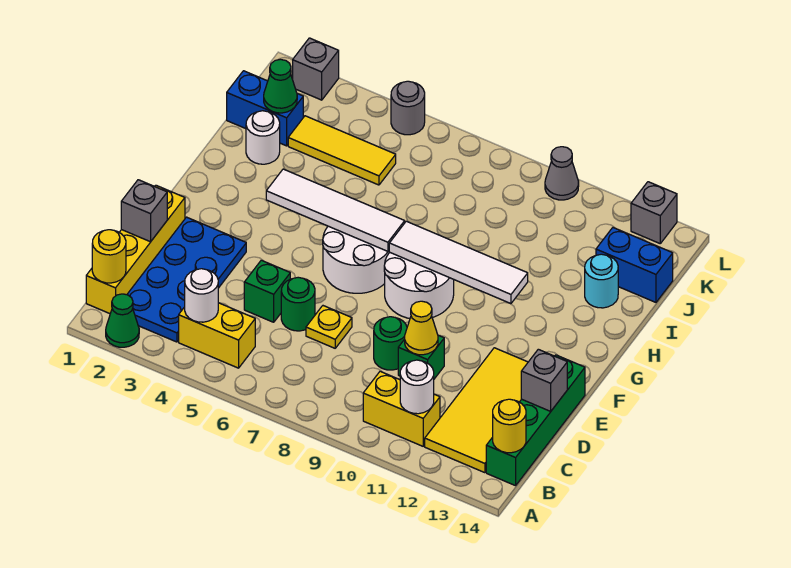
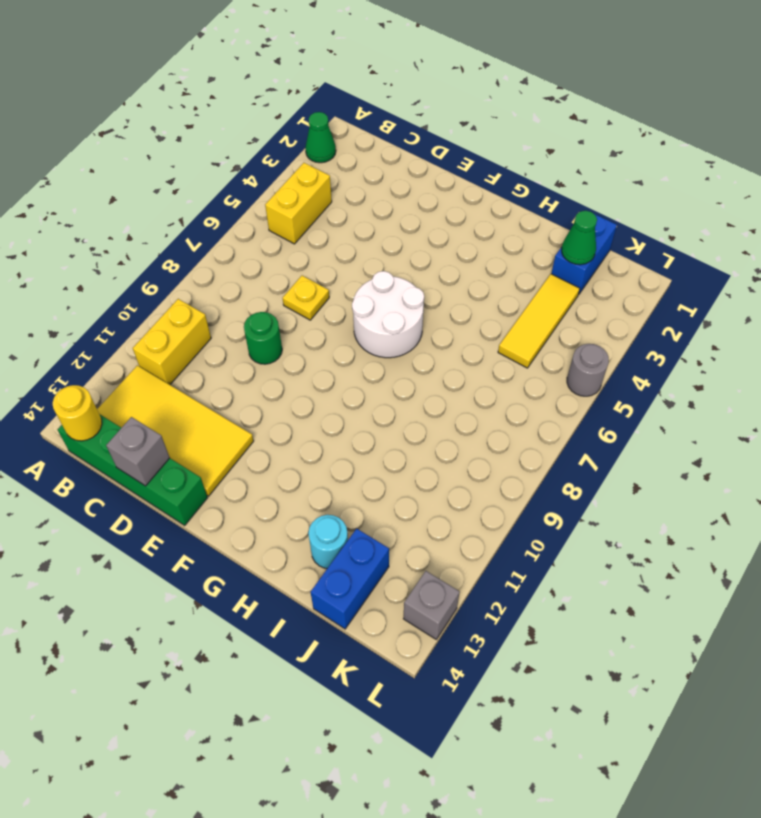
none -> yellow 1x4 brick [86,185,185,314]
none -> blue 2x4 plate [127,217,246,342]
none -> green 1x1 brick [244,260,290,322]
none -> green 1x1 round brick [281,277,315,331]

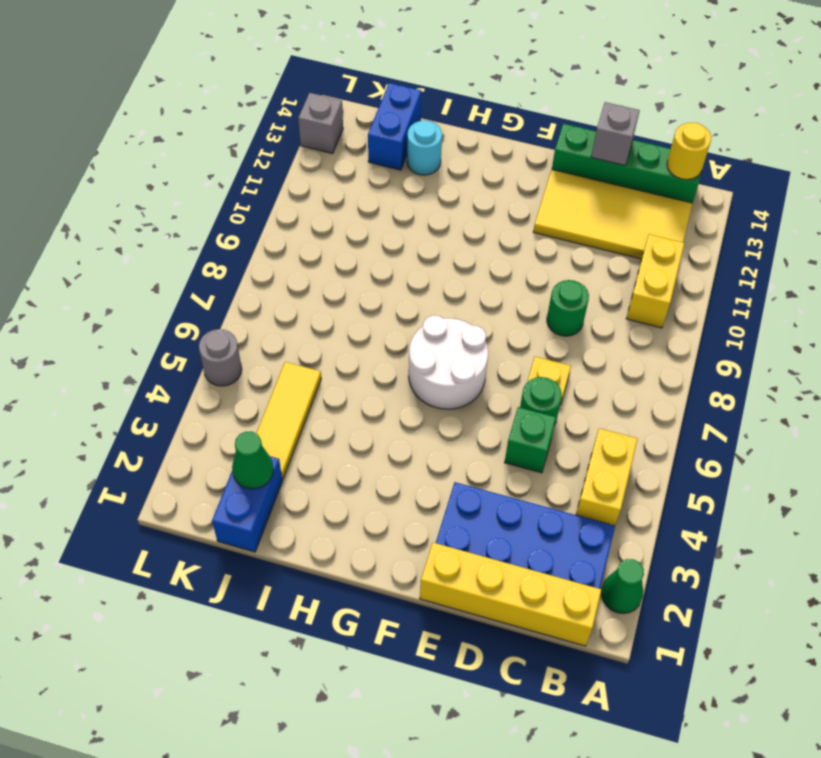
none -> green 1x1 brick [398,335,444,379]
none -> white 2x2 round brick [384,252,454,319]
none -> white 1x1 round brick [246,111,280,164]
none -> grey 1x1 brick [293,38,339,100]

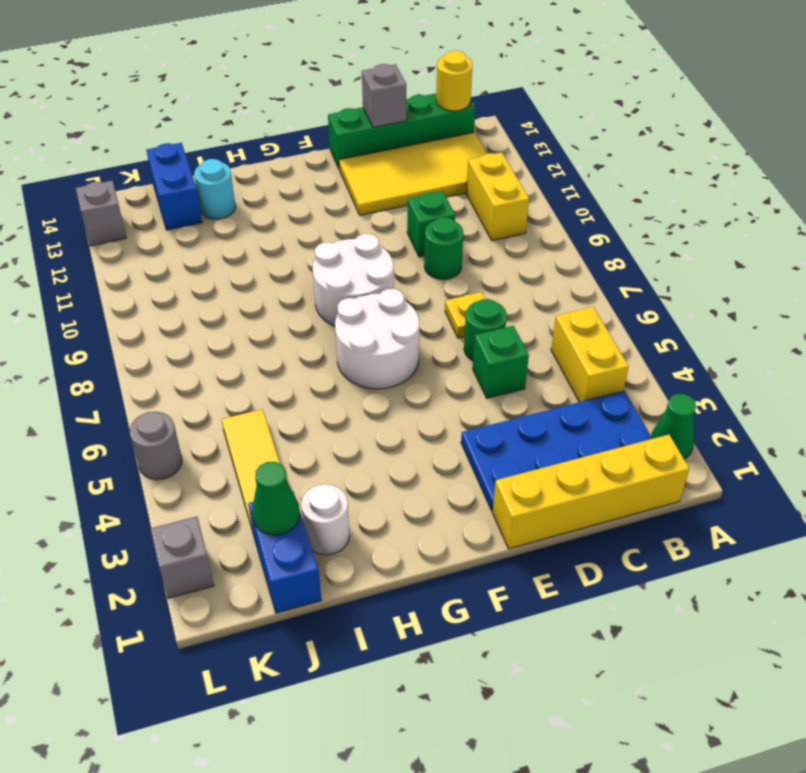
none -> grey 1x1 cone [545,147,579,200]
none -> yellow 1x1 round brick [92,230,126,283]
none -> white 1x1 round brick [185,269,218,322]
none -> white 1x1 round brick [400,360,434,414]

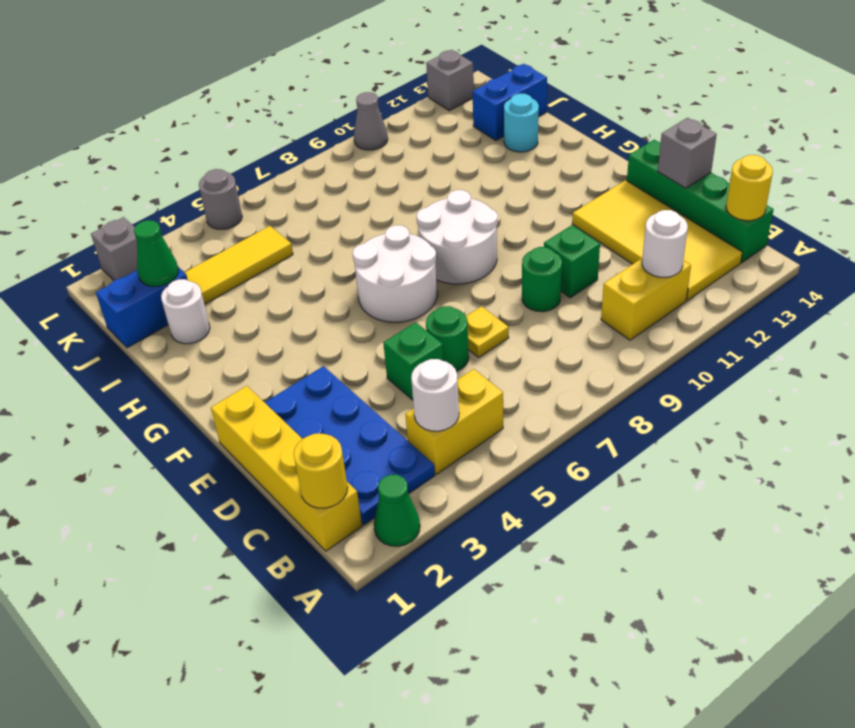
none -> grey 1x1 brick [121,180,167,242]
none -> yellow 1x1 cone [405,301,438,355]
none -> white 1x4 tile [266,169,405,251]
none -> white 1x4 tile [389,221,528,304]

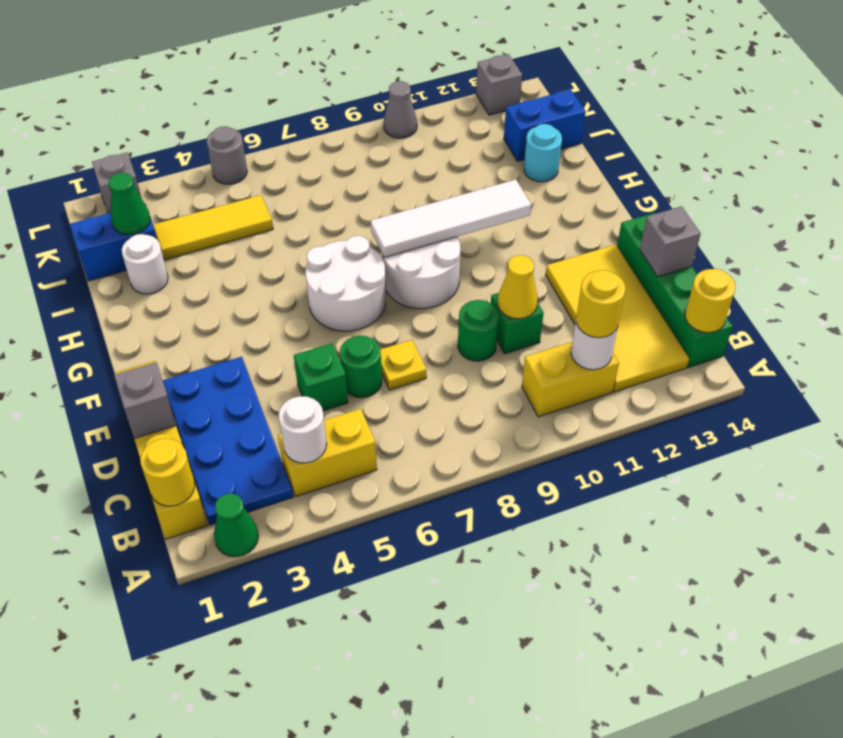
yellow 1x1 round brick [576,270,625,338] -> none
none -> white 1x4 tile [266,169,405,251]

